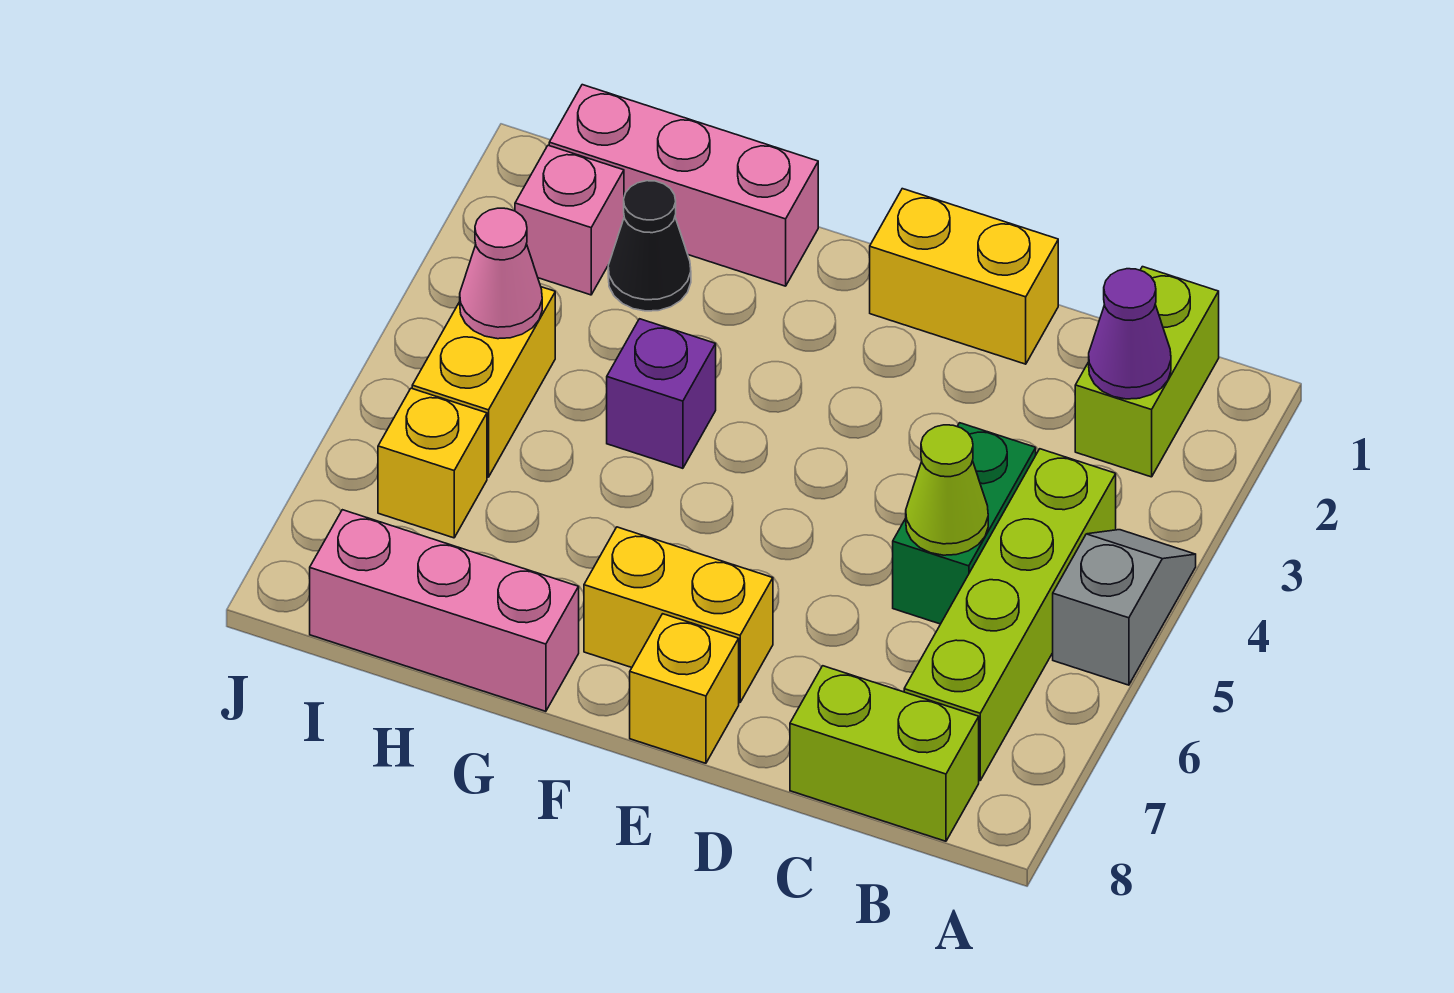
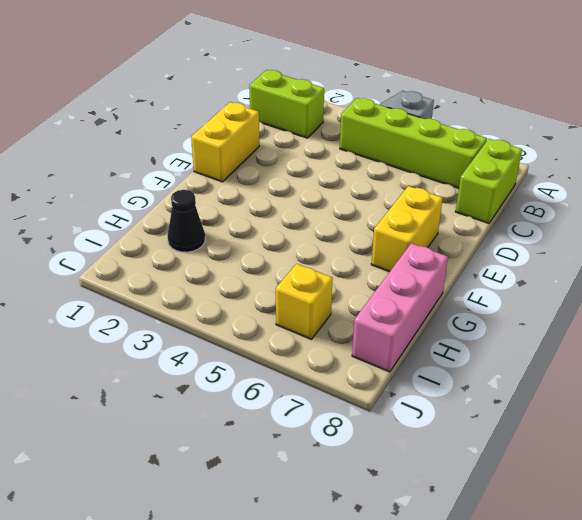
none -> green 1x2 brick [893,423,1036,624]
none -> yellow 1x1 brick [630,614,739,763]
none -> pink 1x3 brick [549,85,818,286]

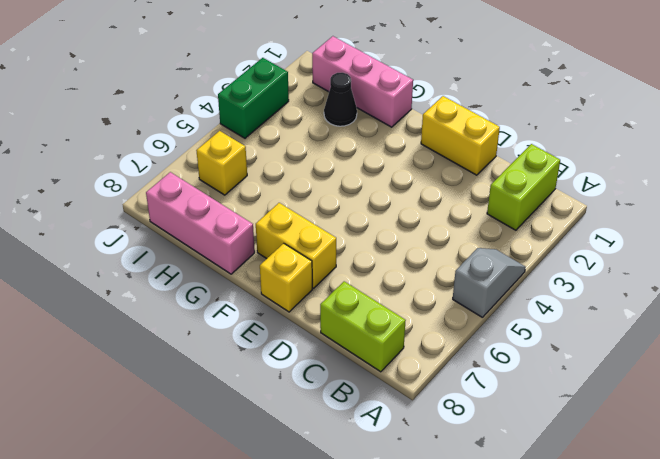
green 1x2 brick [218,58,289,138] -> green 1x2 brick moved to [893,423,1036,624]
none -> lime 1x4 brick [904,449,1116,780]
none -> purple 1x1 brick [607,319,716,468]
none -> pink 1x1 brick [515,145,624,295]

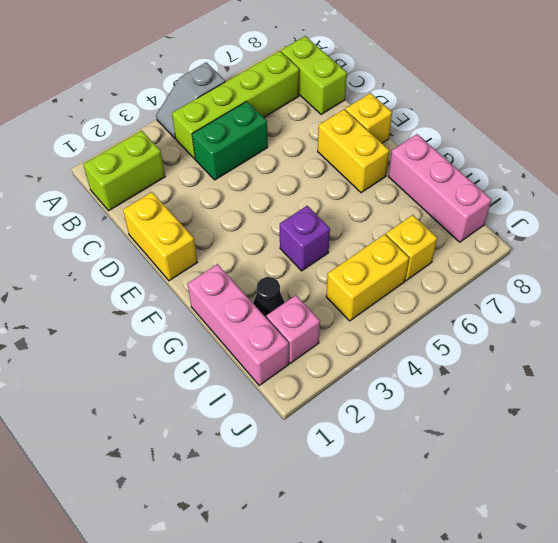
none -> purple 1x1 cone [1089,269,1171,399]
none -> lime 1x1 cone [906,425,988,555]
none -> pink 1x1 cone [460,208,542,339]

